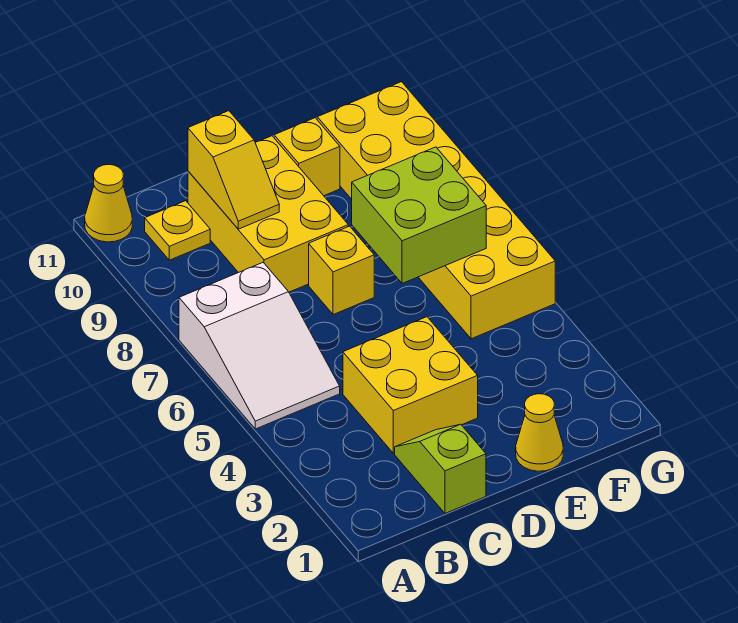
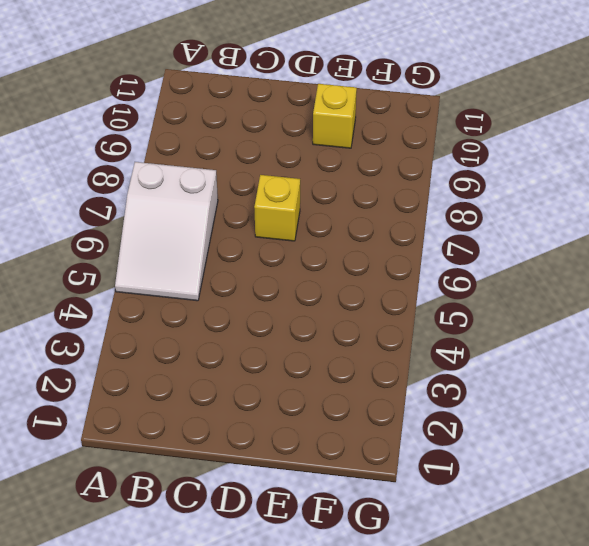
none -> yellow 1x1 cone [85,164,132,242]
none -> yellow 1x1 plate [145,201,210,260]
none -> lime 1x2 slope [395,424,486,513]

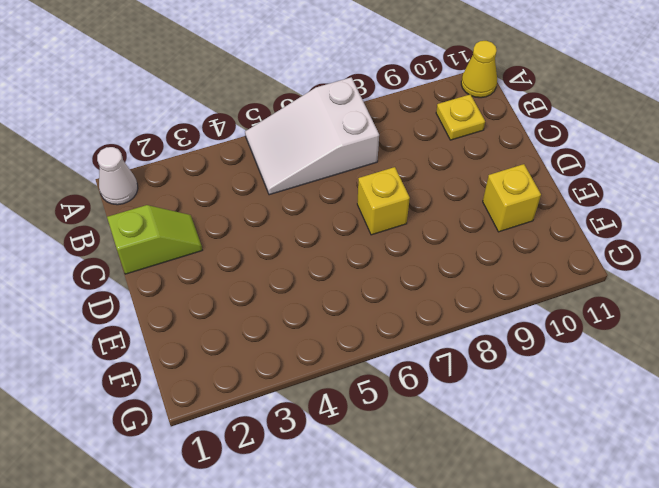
white 1x1 cone [97,147,138,205] -> none
none -> yellow 2x2 brick [343,317,478,453]
none -> yellow 2x3 brick [188,136,348,292]
none -> yellow 1x1 cone [516,394,563,471]

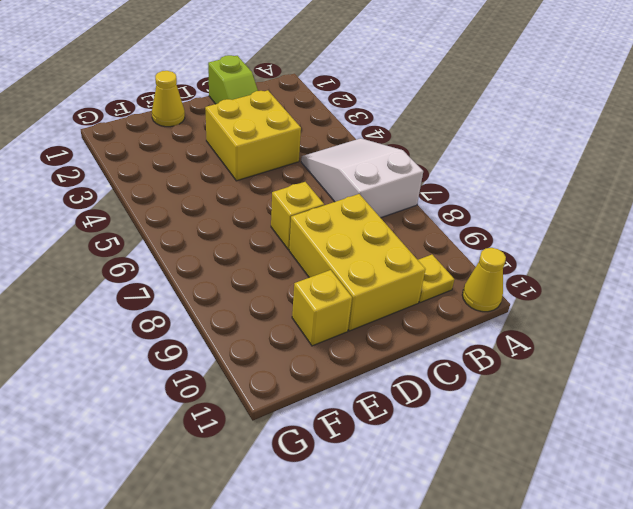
none -> yellow 2x6 brick [317,82,555,339]
none -> yellow 1x2 slope [188,111,279,229]
none -> lime 2x2 brick [352,147,486,284]

